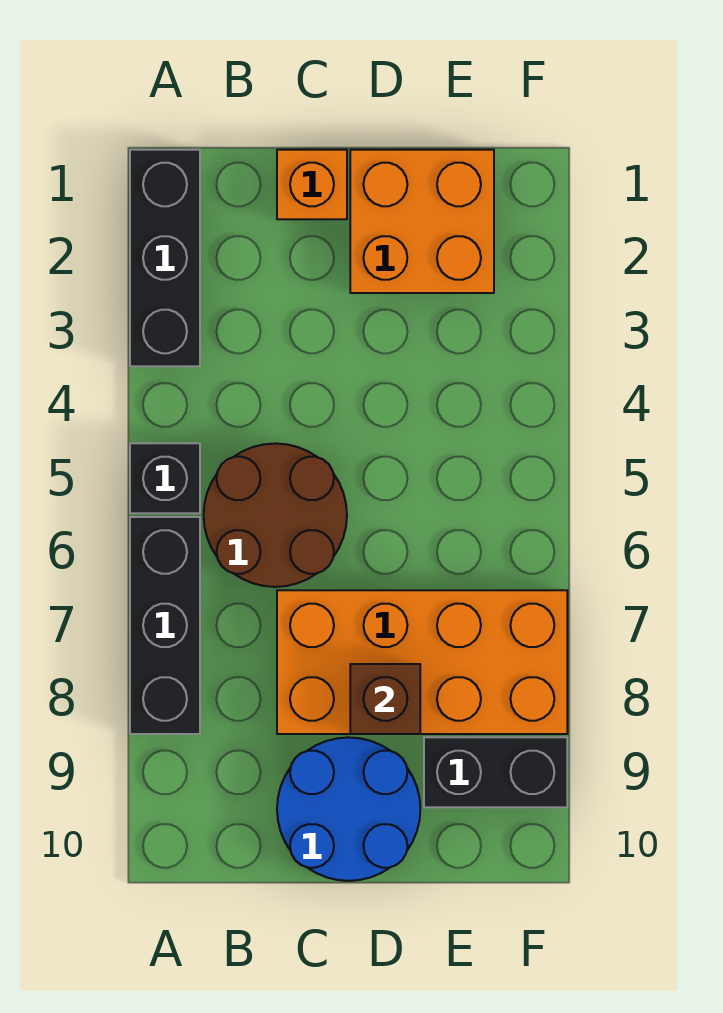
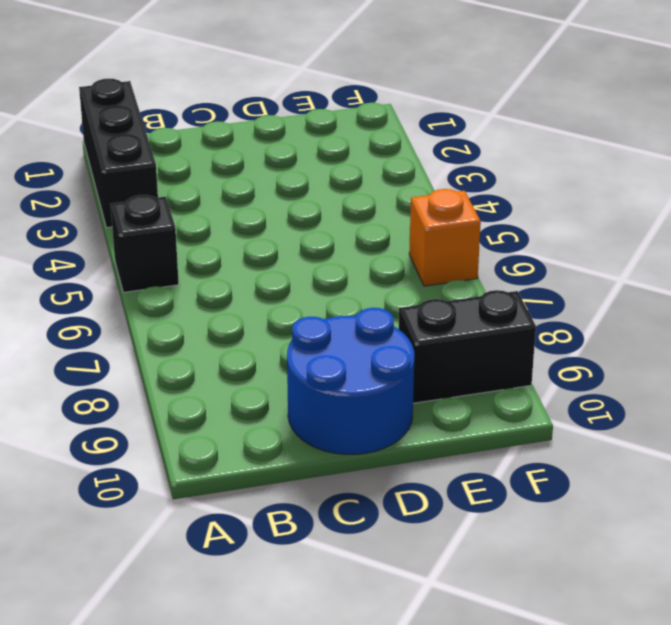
orange 1x1 brick [409,189,481,286] -> orange 1x1 brick moved to [277,150,347,219]
none -> black 1x3 brick [130,517,200,734]
none -> brown 2x2 round brick [204,443,347,587]

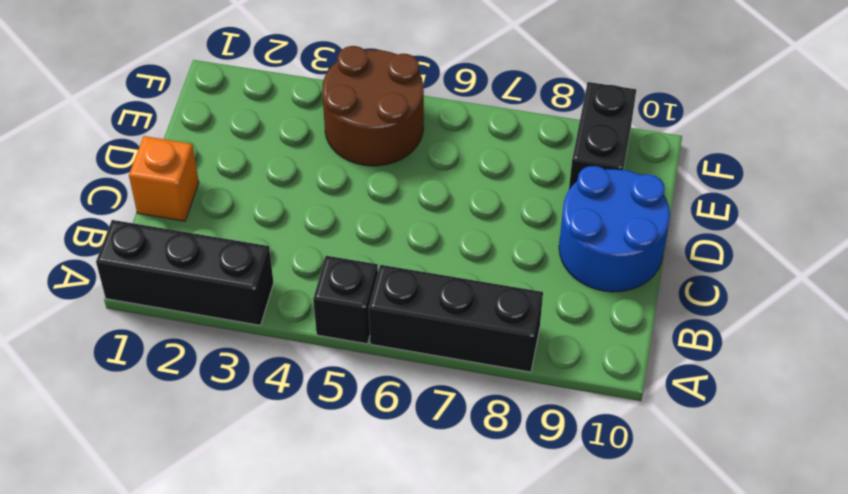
brown 2x2 round brick [322,46,424,166] -> brown 2x2 round brick moved to [204,443,347,587]
none -> orange 2x4 brick [277,590,567,734]
none -> orange 2x2 brick [350,150,494,293]

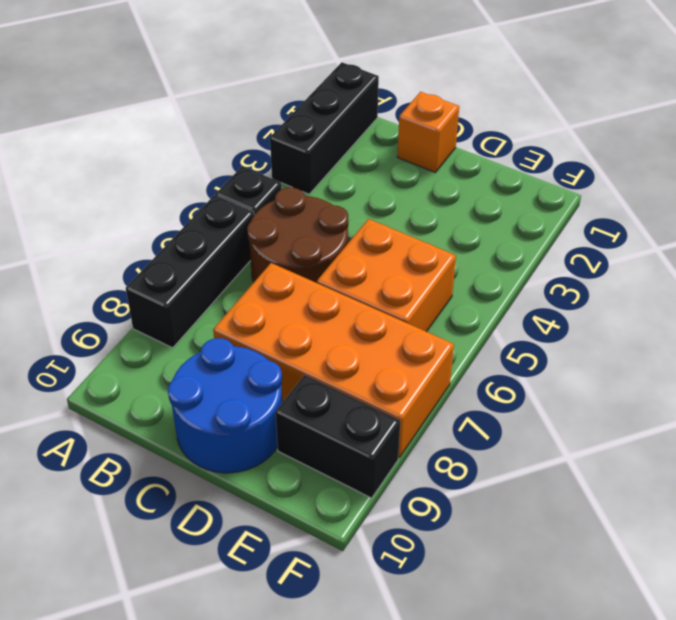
orange 2x2 brick [317,219,456,332] -> orange 2x2 brick moved to [350,150,494,293]
none -> brown 1x1 brick [350,664,420,734]

